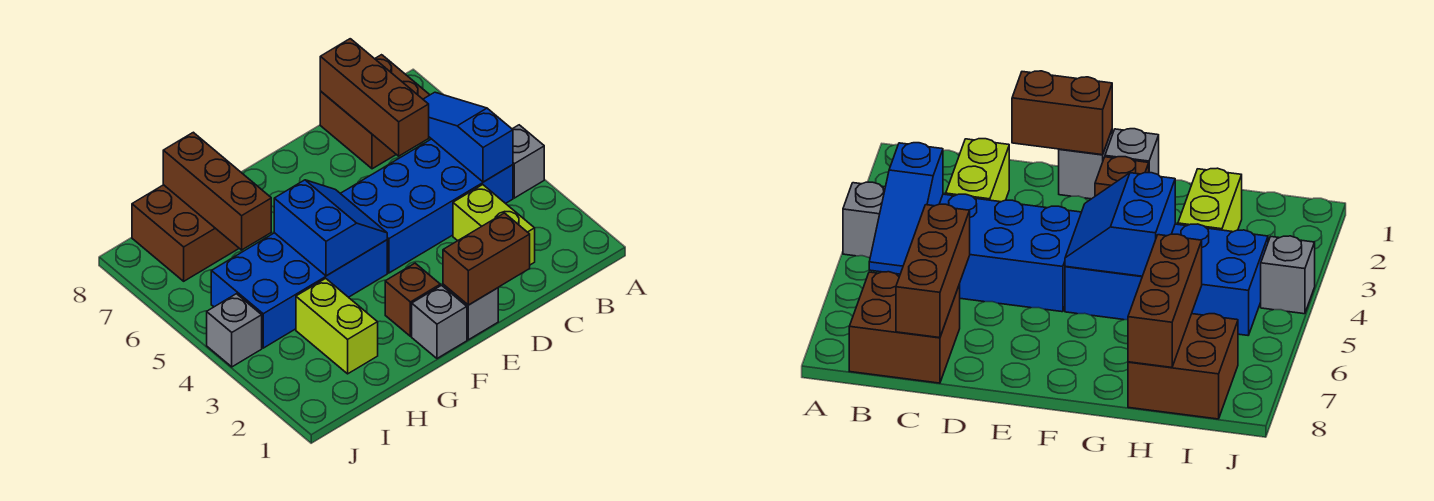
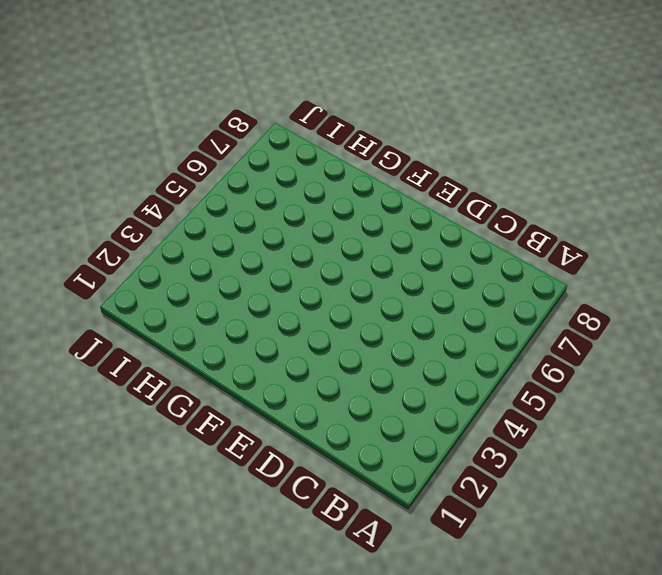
none -> grey 1x1 brick [513,125,544,198]
none -> blue 2x4 brick [340,139,513,273]
none -> brown 2x2 brick [320,55,429,169]

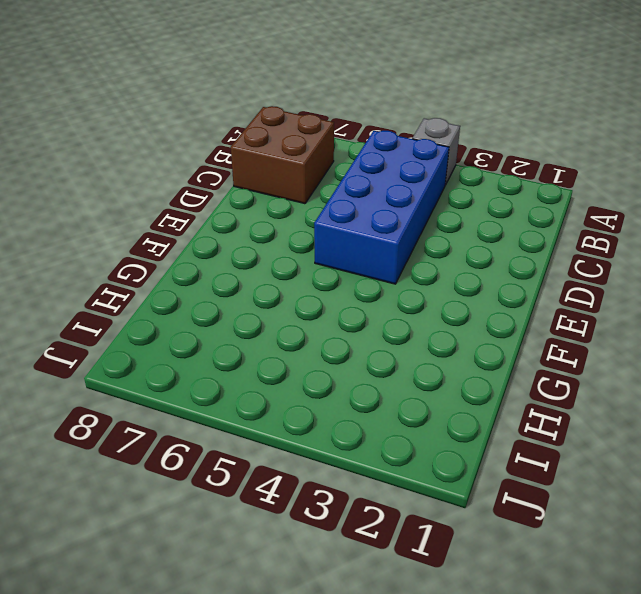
none -> lime 1x2 brick [453,185,535,265]
none -> grey 1x1 brick [443,285,498,340]
none -> grey 1x1 brick [412,285,467,358]

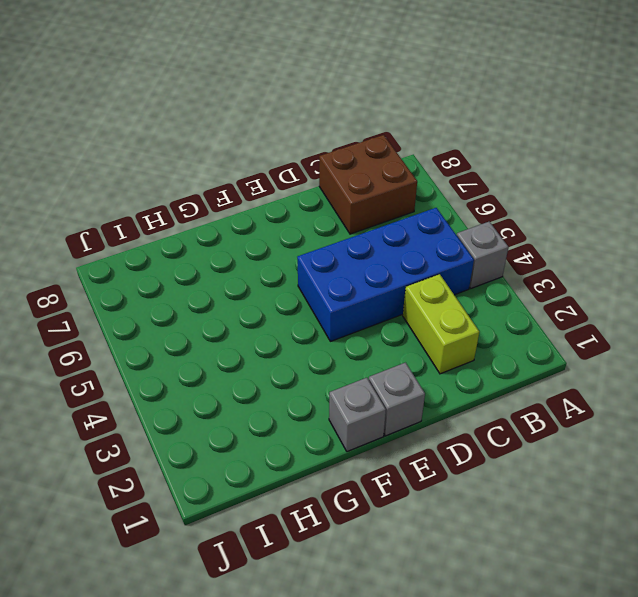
none -> brown 1x1 brick [385,263,440,336]
none -> blue 2x4 brick [211,233,387,348]
none -> lime 1x2 brick [296,278,378,374]

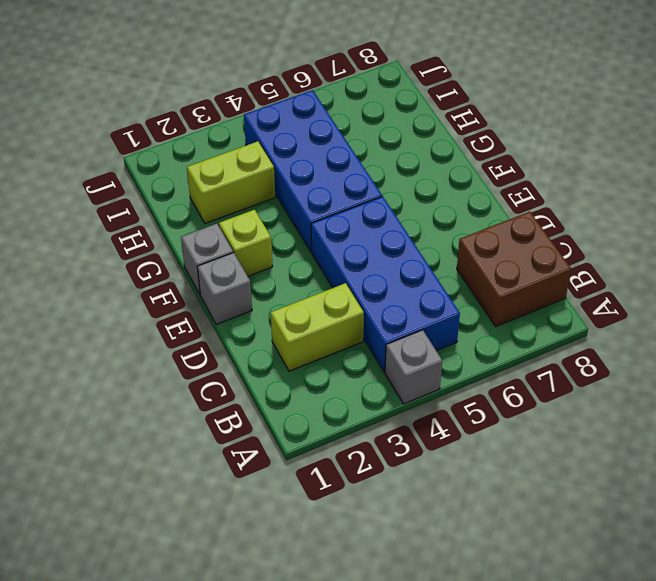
lime 1x1 brick [219,210,273,276] -> brown 1x1 brick [385,263,440,336]
none -> brown 2x2 brick [132,185,239,281]
none -> grey 1x1 brick [207,294,262,367]
none -> blue 1x3 slope [423,92,513,182]

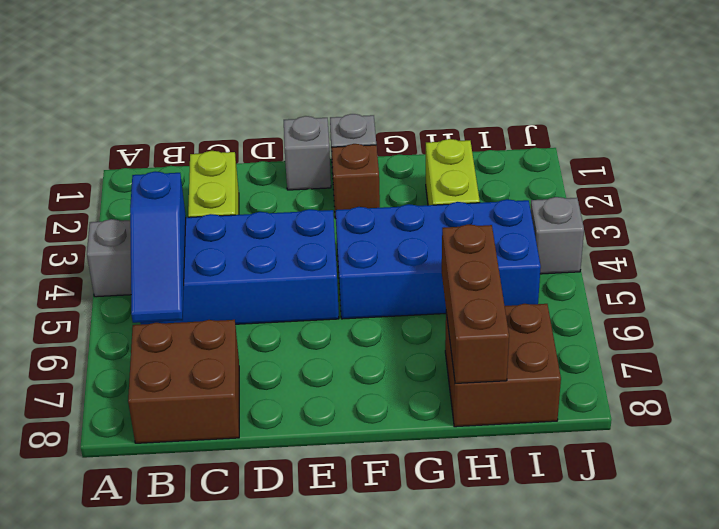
none -> brown 1x3 brick [320,39,429,156]
none -> brown 1x2 brick [443,213,530,305]
none -> blue 2x2 slope [274,180,387,276]

